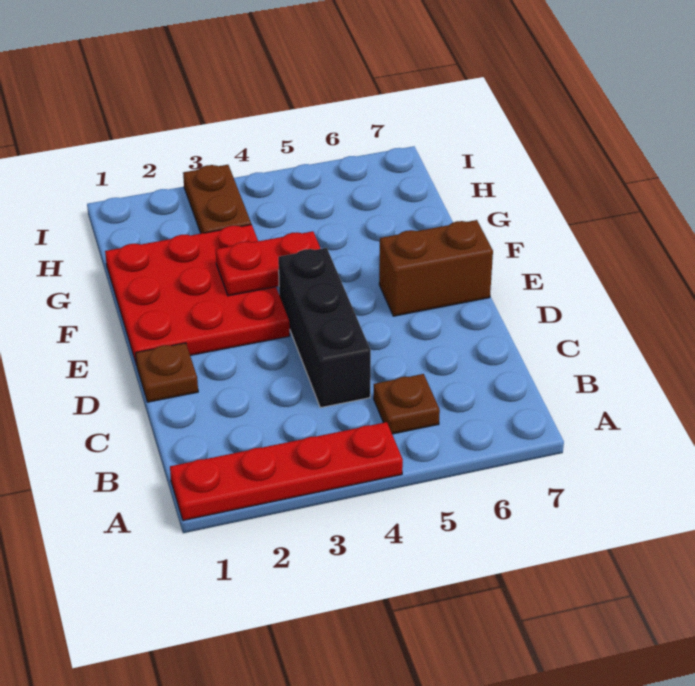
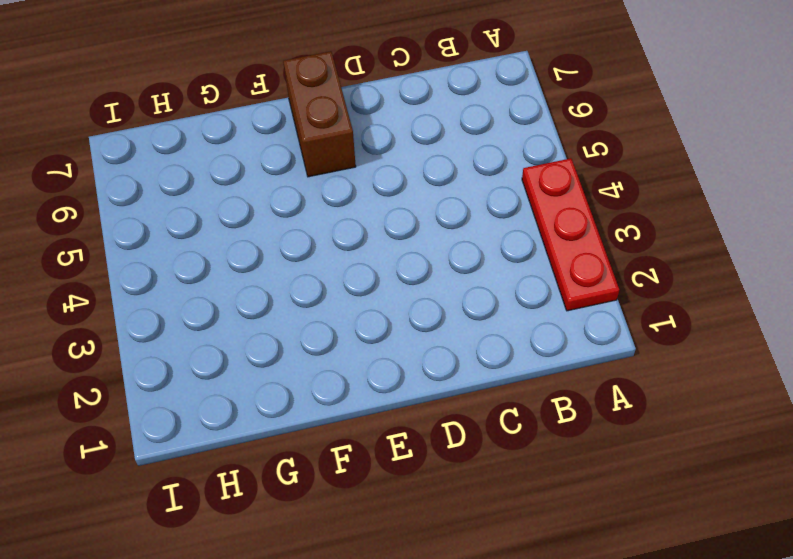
red 1x3 plate [522,158,619,311] -> red 1x4 plate [170,422,403,521]
none -> brown 1x1 plate [374,374,440,434]
none -> black 1x3 brick [278,248,371,408]

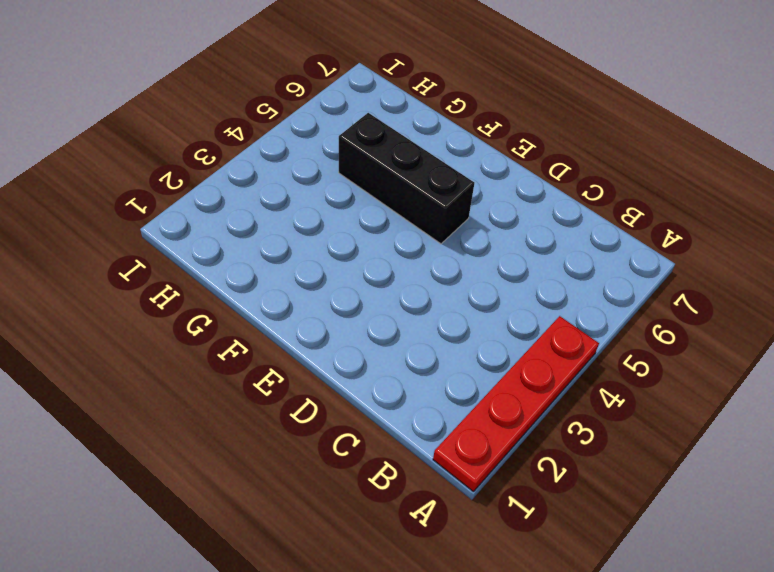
black 1x3 brick [339,113,474,244] -> black 1x3 brick moved to [278,248,371,408]
none -> brown 1x1 plate [374,374,440,434]
none -> brown 1x1 plate [136,343,198,402]

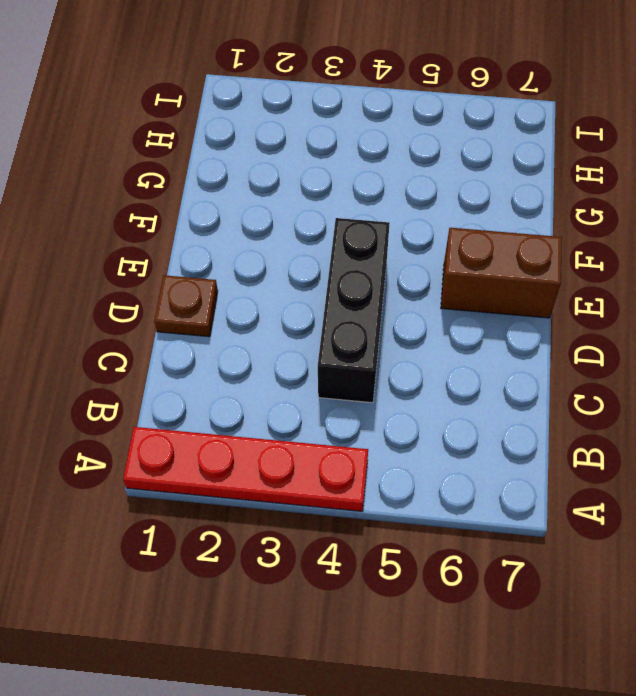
none -> brown 1x1 plate [374,374,440,434]
none -> red 3x3 plate [105,224,290,365]

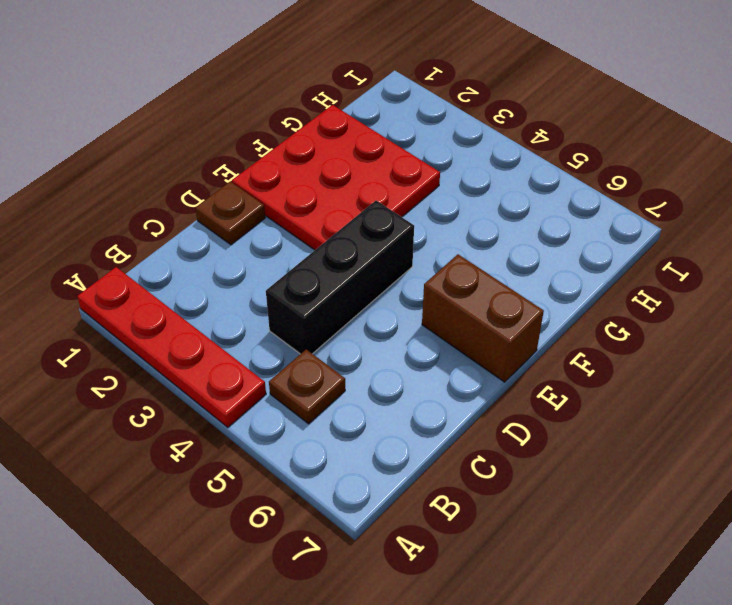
none -> brown 1x2 plate [183,165,251,234]
none -> red 1x2 plate [216,231,321,296]

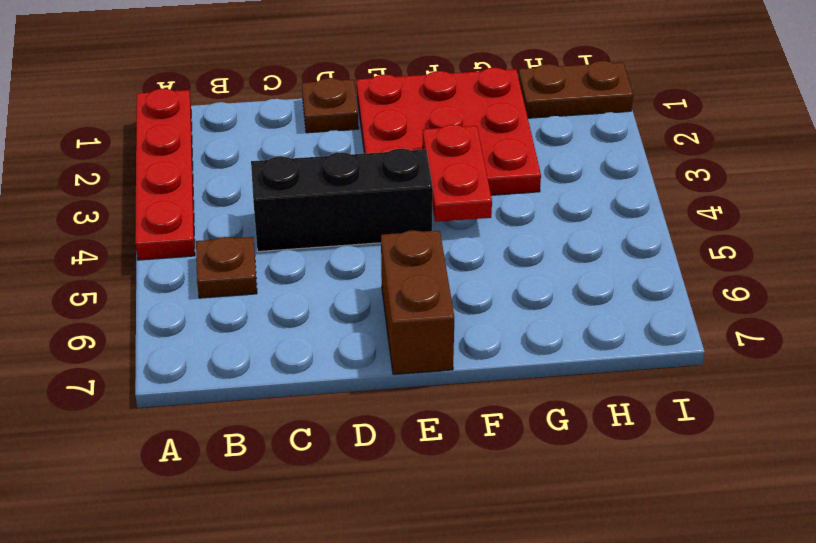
brown 1x2 plate [519,61,633,118] -> brown 1x2 plate moved to [183,165,251,234]

